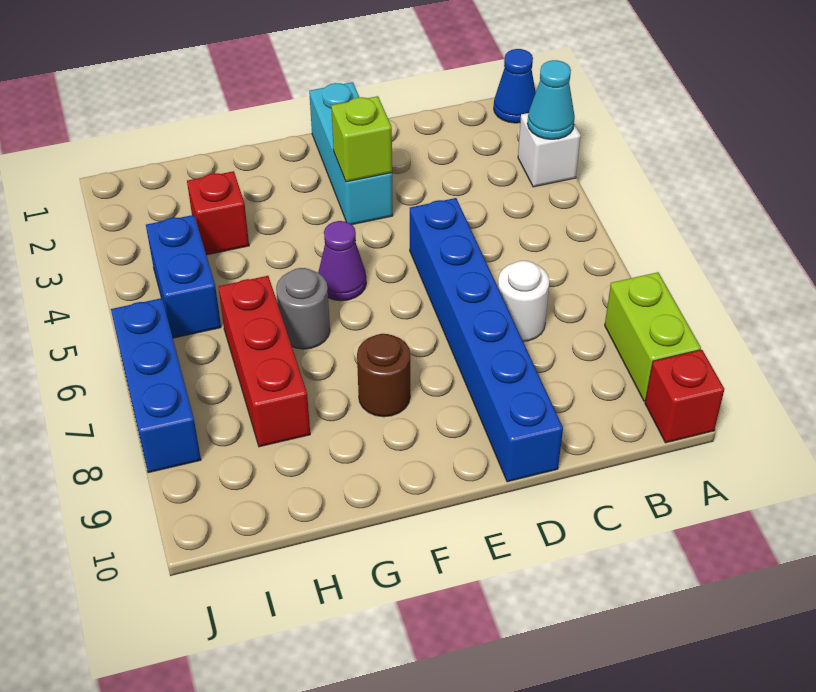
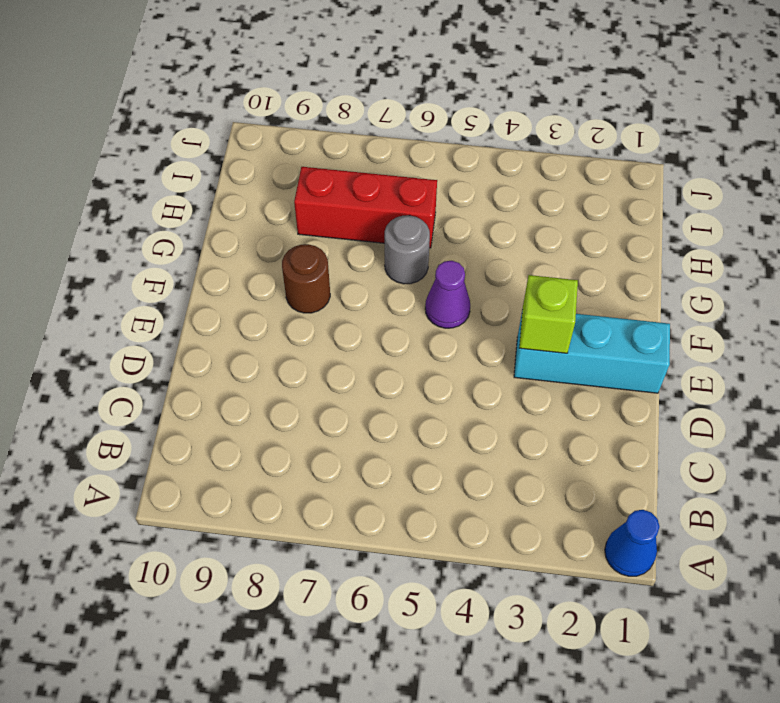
none -> white 1x1 brick [518,113,581,187]
none -> lime 1x2 brick [605,272,701,401]
none -> red 1x1 brick [645,350,724,443]

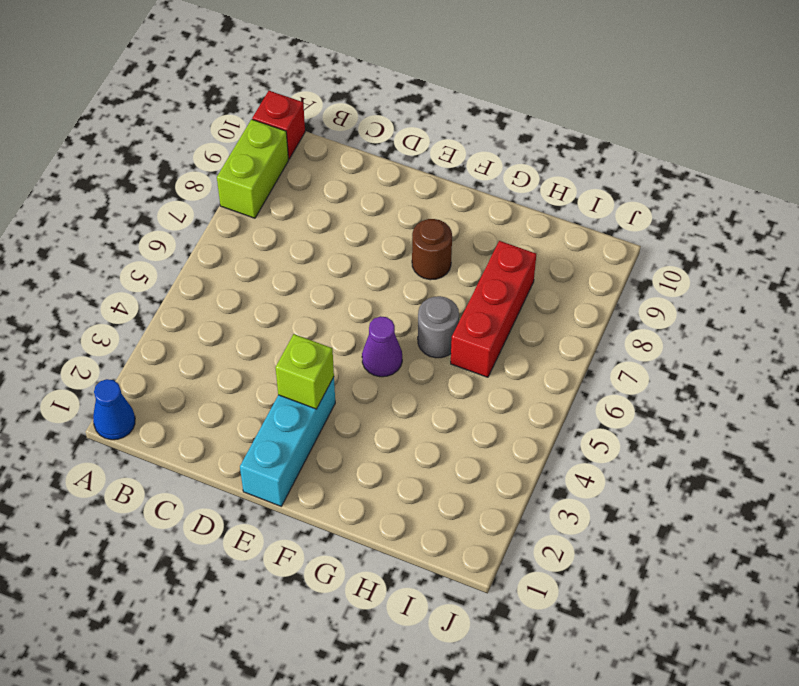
none -> white 1x1 brick [518,113,581,187]
none -> white 1x1 round brick [498,261,550,341]
none -> blue 1x6 brick [410,198,563,482]

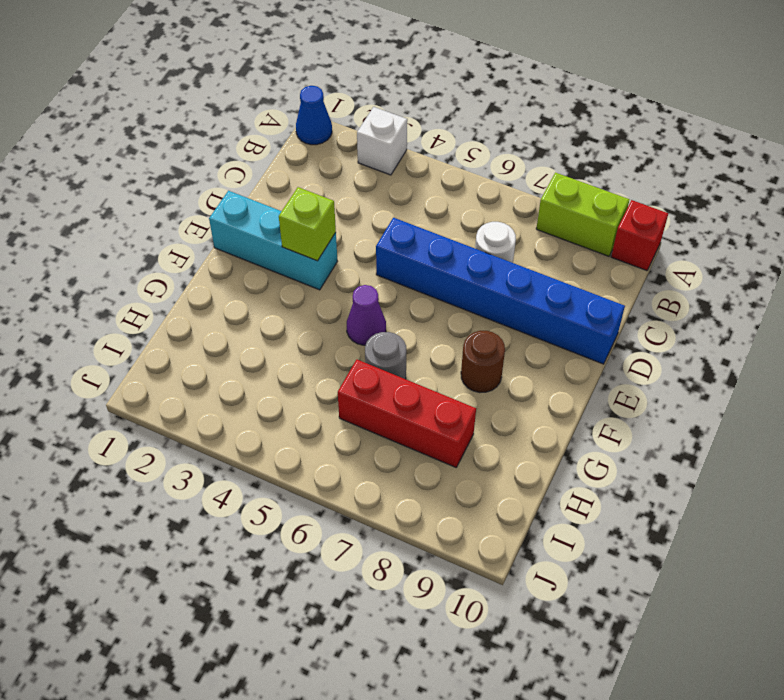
none -> red 1x1 brick [187,171,249,255]
none -> blue 1x2 brick [146,215,221,338]
none -> blue 1x3 brick [111,298,201,473]

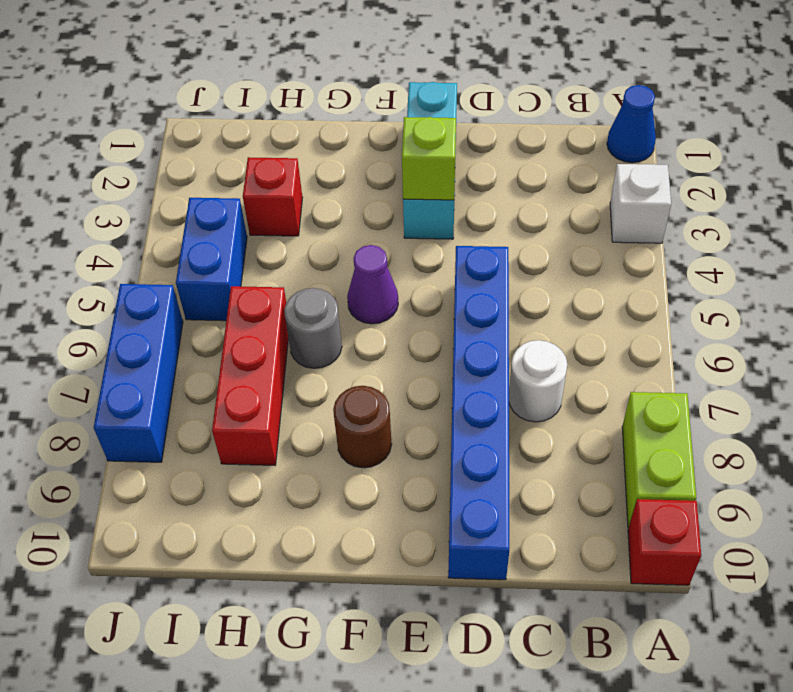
none -> cyan 1x1 cone [527,60,575,139]

